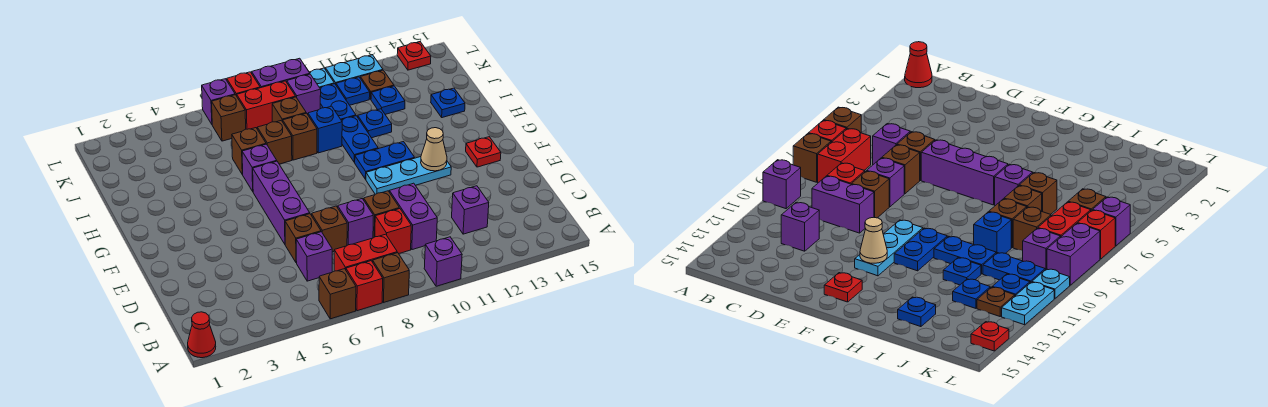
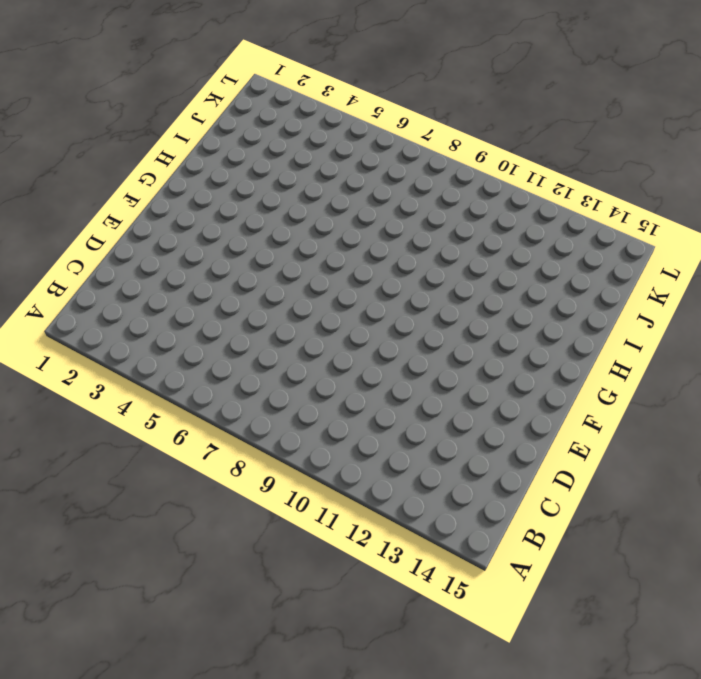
none -> red 1x1 cone [188,312,216,358]
none -> brown 1x1 brick [319,269,356,319]
none -> red 1x1 brick [346,261,383,311]
none -> brown 1x1 brick [373,253,409,302]

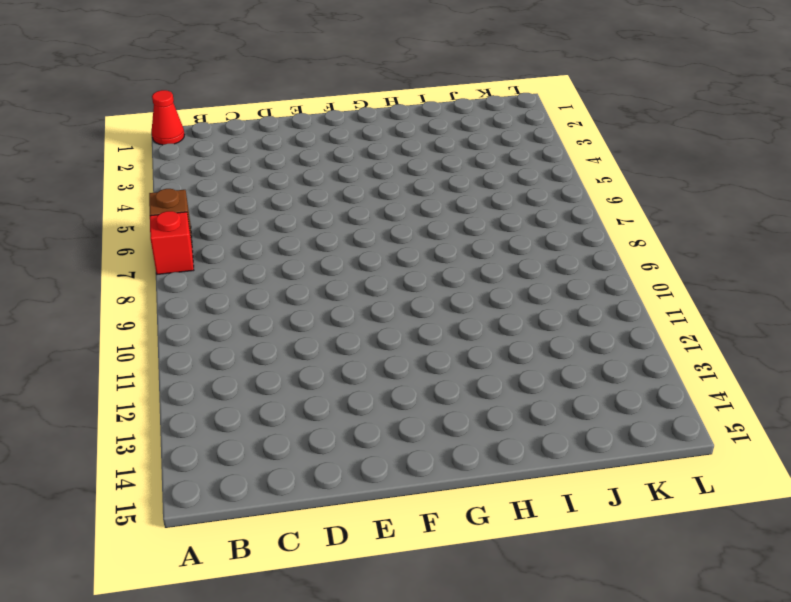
none -> brown 1x1 brick [373,253,409,302]
none -> purple 1x1 brick [424,237,462,286]
none -> red 1x2 brick [334,234,397,271]
none -> purple 1x1 brick [296,232,332,281]

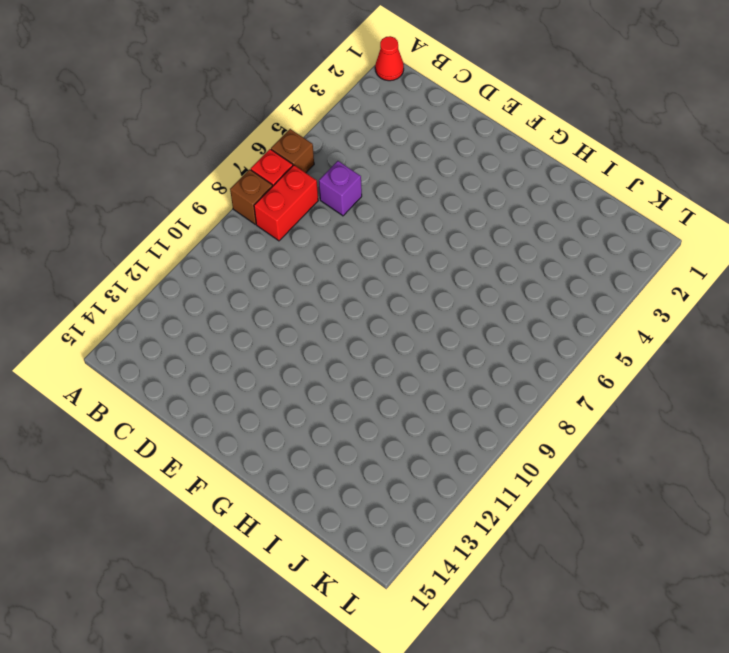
none -> purple 1x1 brick [424,237,462,286]
none -> red 1x1 brick [375,209,411,254]
none -> purple 1x2 brick [389,183,437,250]
none -> purple 1x1 brick [452,186,489,234]

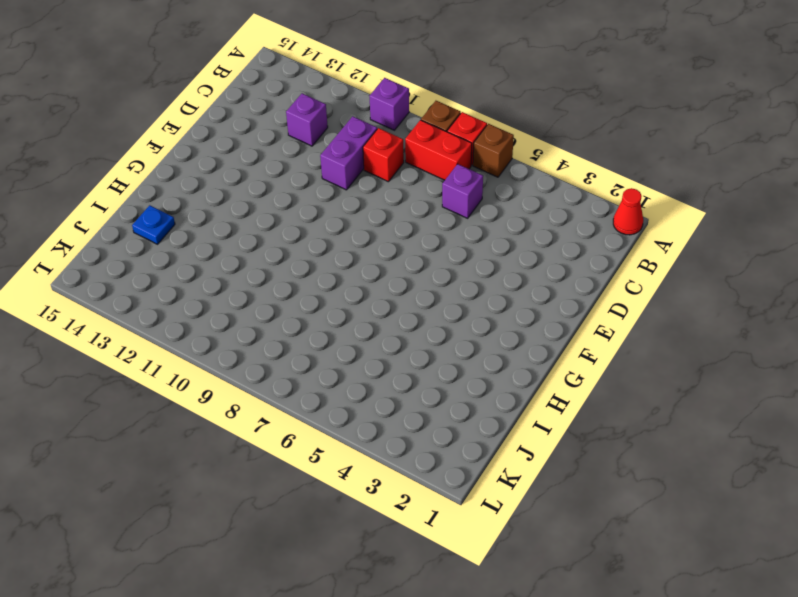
none -> brown 1x1 brick [285,214,321,263]
none -> brown 1x1 brick [312,206,347,252]
none -> purple 1x1 brick [338,199,373,245]
none -> brown 1x1 brick [364,191,399,238]

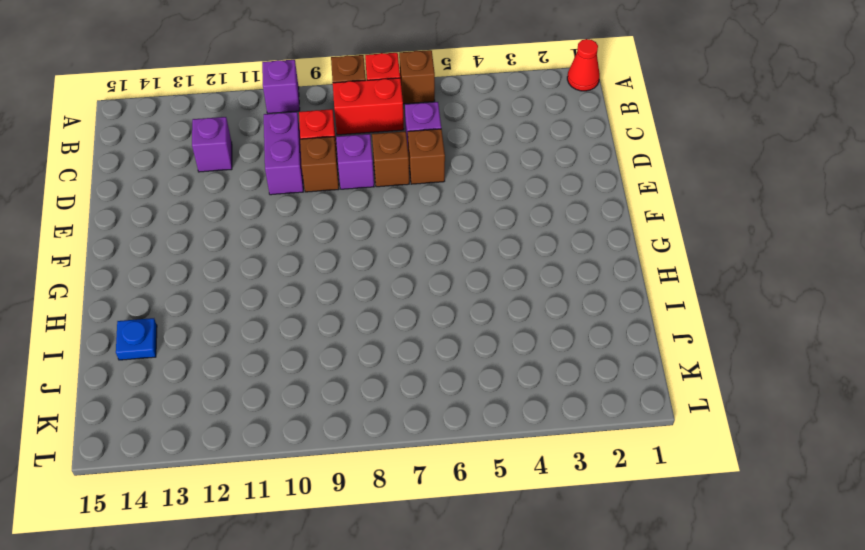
none -> purple 1x3 brick [253,161,310,244]
none -> cyan 1x3 plate [366,157,451,194]
none -> red 1x1 plate [466,137,501,167]
none -> blue 1x2 plate [354,142,415,179]

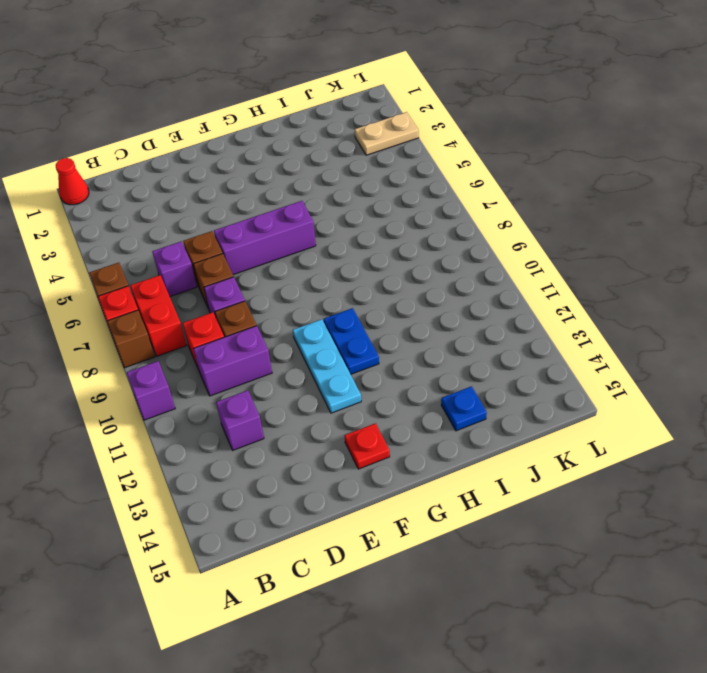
tan 1x2 plate [355,112,419,155] -> none
none -> purple 1x1 brick [242,144,277,191]
none -> blue 1x2 plate [341,116,378,162]
none -> brown 1x1 brick [232,128,266,174]
none -> brown 1x1 brick [257,120,292,164]

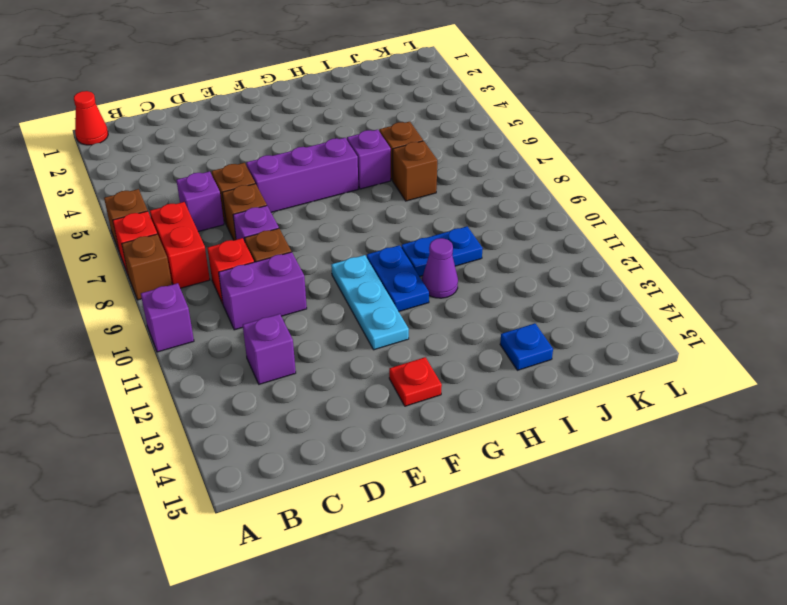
purple 1x1 cone [422,238,458,298] -> none
none -> brown 1x1 brick [283,113,317,160]
none -> blue 1x1 brick [308,106,342,153]
none -> blue 1x1 plate [358,109,392,138]
none -> brown 1x1 brick [272,97,306,122]

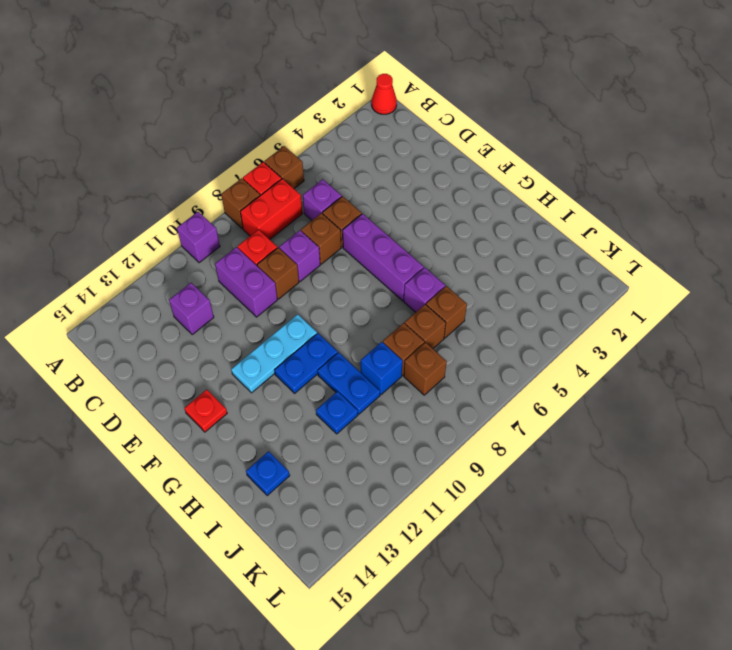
none -> blue 1x2 plate [320,84,356,120]
none -> blue 1x1 plate [371,86,405,114]
none -> brown 1x1 brick [212,95,246,141]
none -> red 1x2 brick [237,81,296,129]

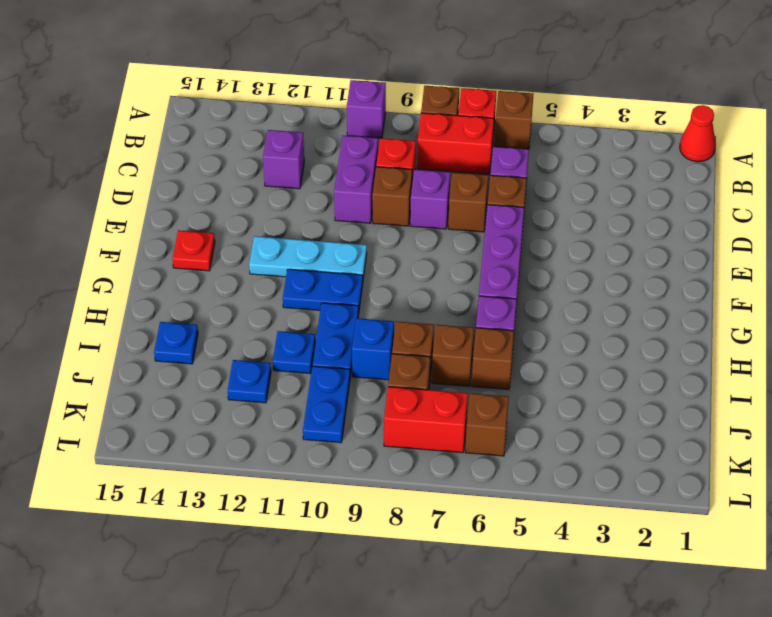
none -> purple 1x1 brick [287,74,321,114]
none -> blue 1x1 plate [336,77,370,105]
none -> brown 1x1 plate [360,70,394,99]
none -> purple 1x1 brick [202,79,235,124]

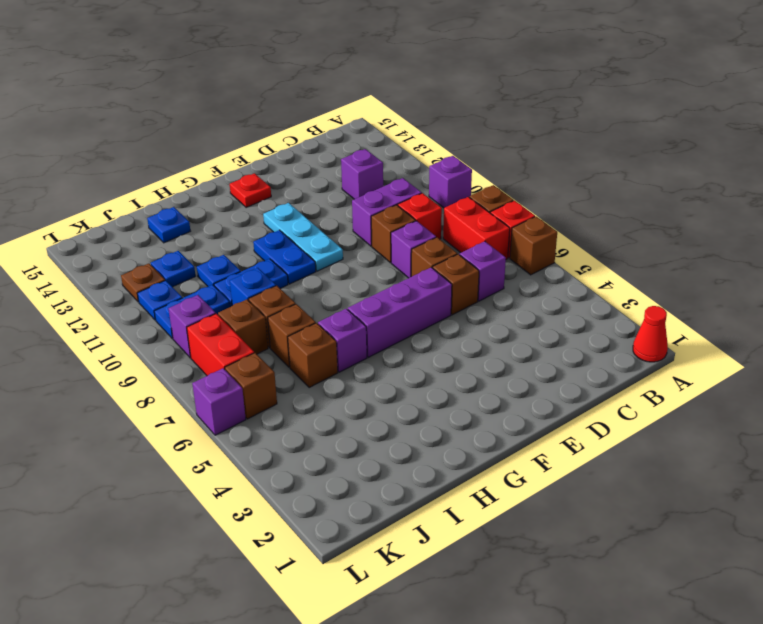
none -> red 1x1 brick [227,72,260,96]
none -> purple 1x2 brick [252,58,310,88]
none -> cyan 1x1 plate [309,68,334,88]
none -> cyan 1x2 plate [325,55,383,84]

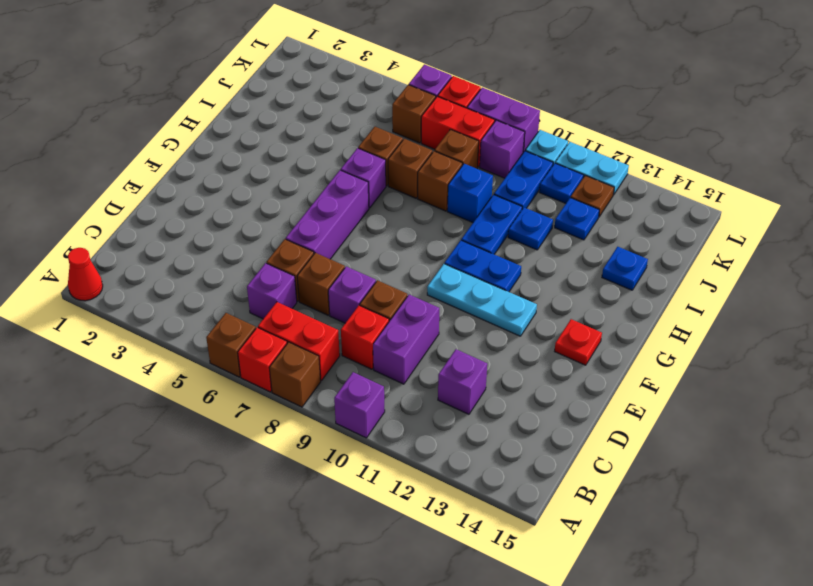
none -> red 1x1 plate [397,42,431,70]
none -> tan 1x1 cone [421,128,447,171]

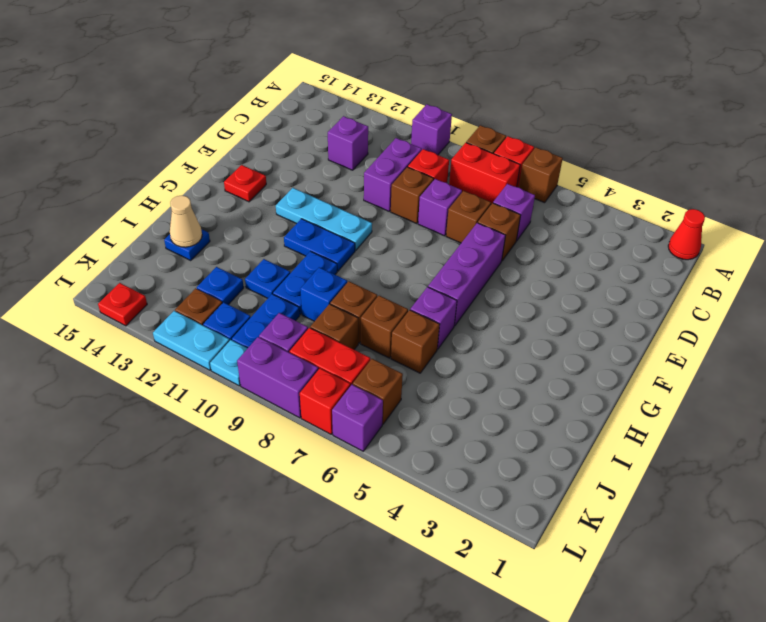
tan 1x1 cone [170,195,202,247] -> tan 1x1 cone moved to [421,128,447,171]

